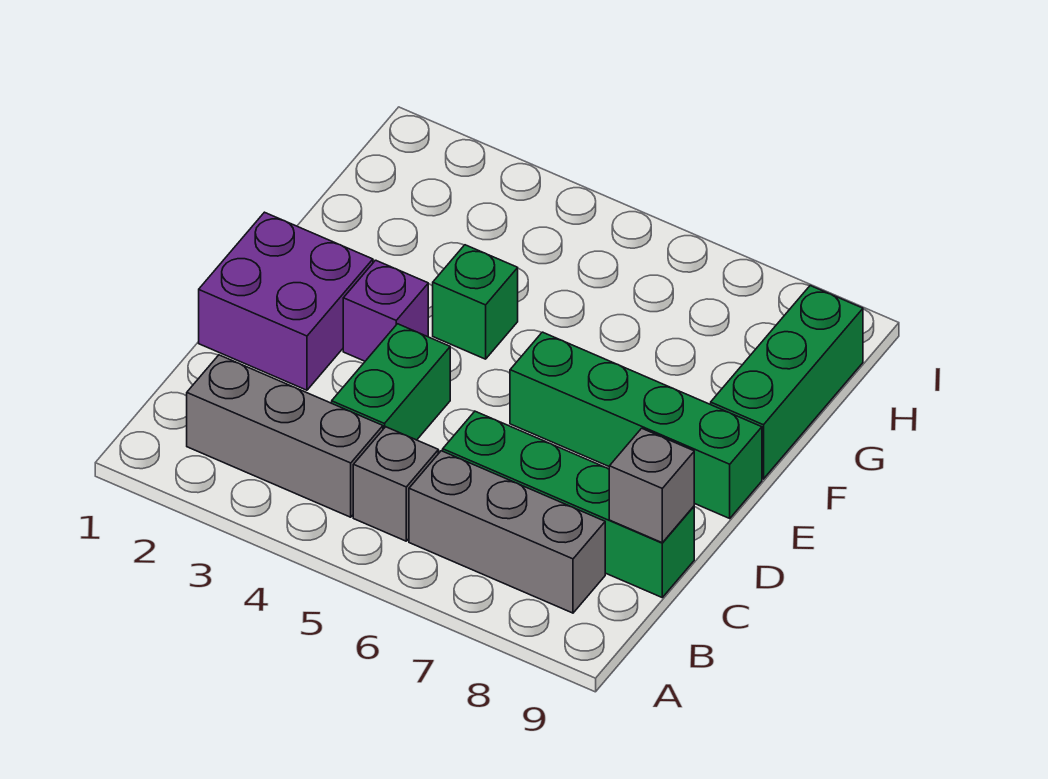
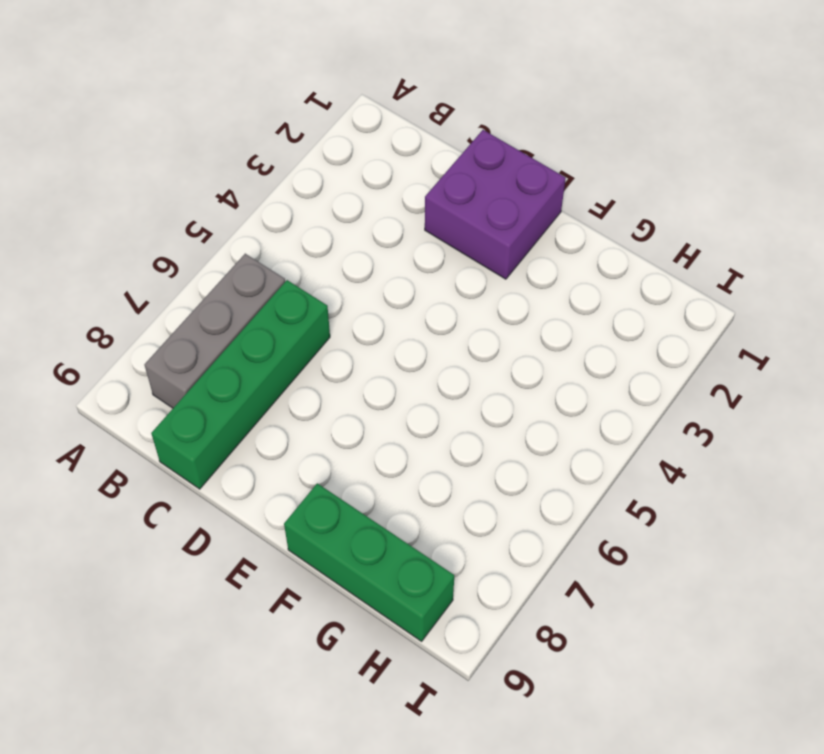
none -> grey 1x3 brick [187,355,383,517]
none -> grey 1x1 brick [353,427,438,541]

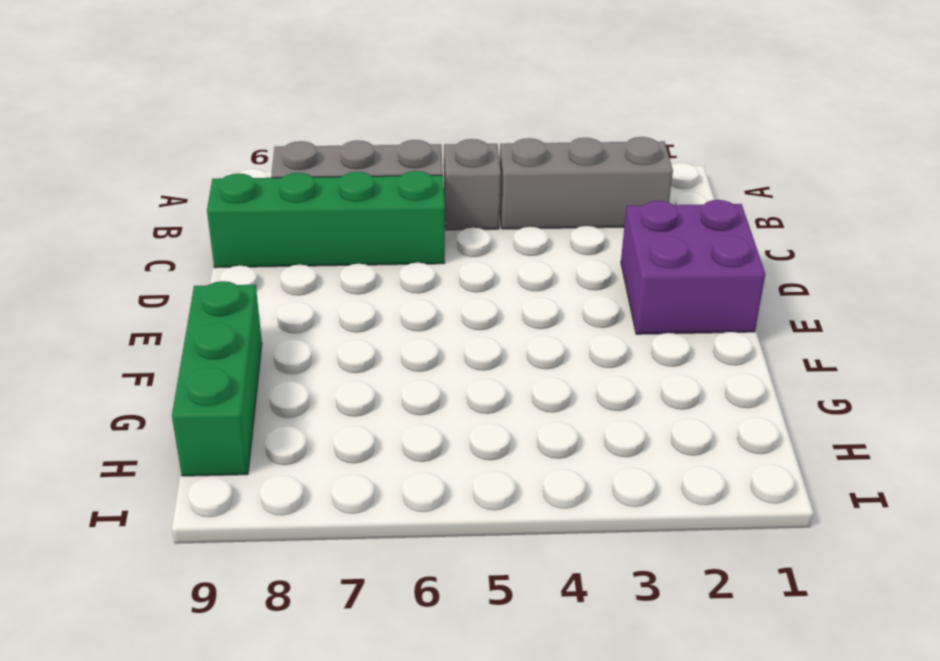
none -> green 1x2 brick [332,324,450,440]
none -> purple 1x1 brick [343,260,428,361]

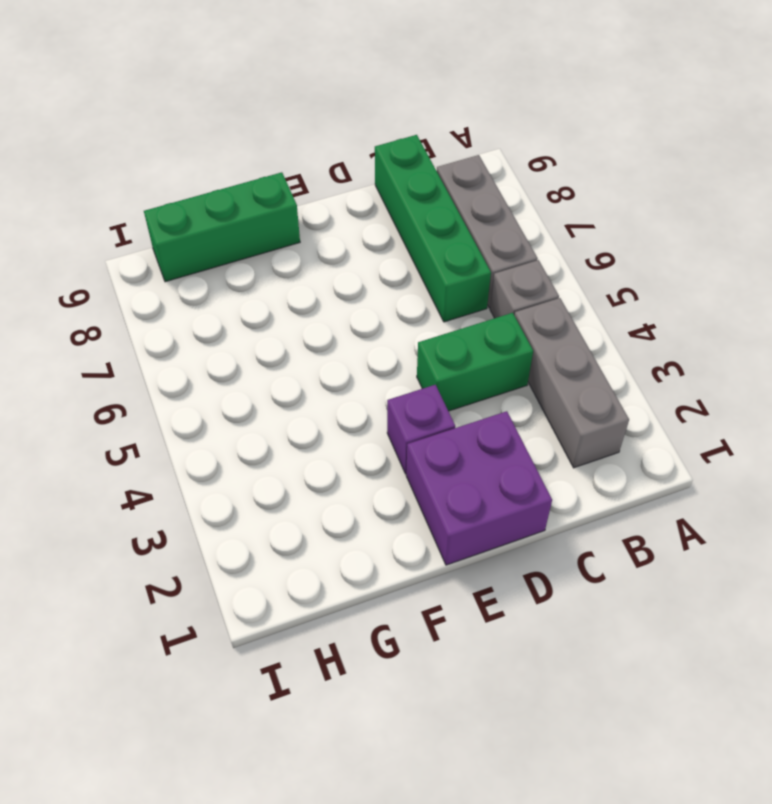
none -> green 1x4 brick [510,332,762,518]
none -> green 1x1 brick [433,245,518,359]

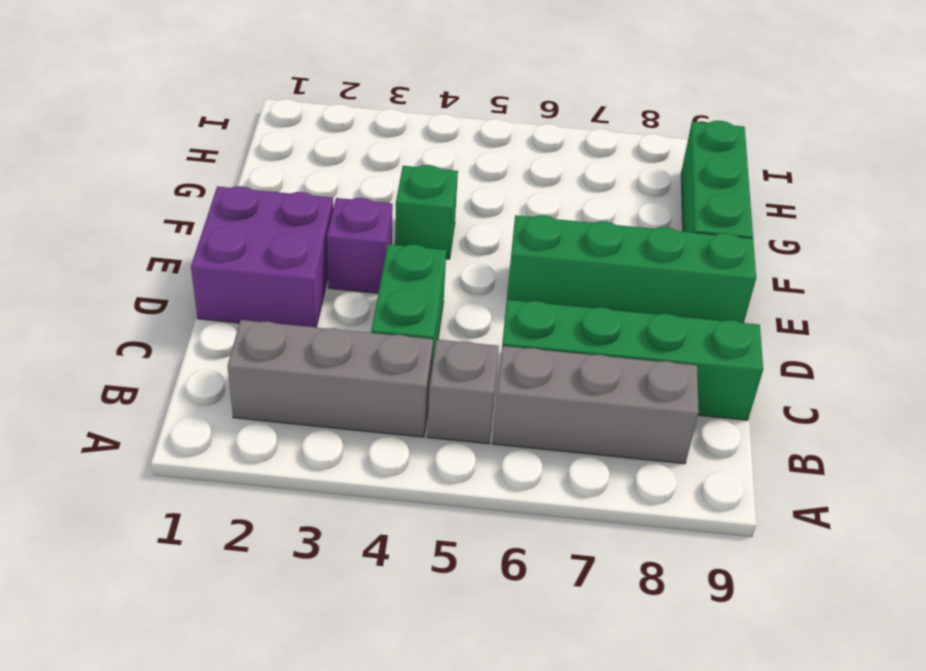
none -> grey 1x1 brick [609,428,694,543]

